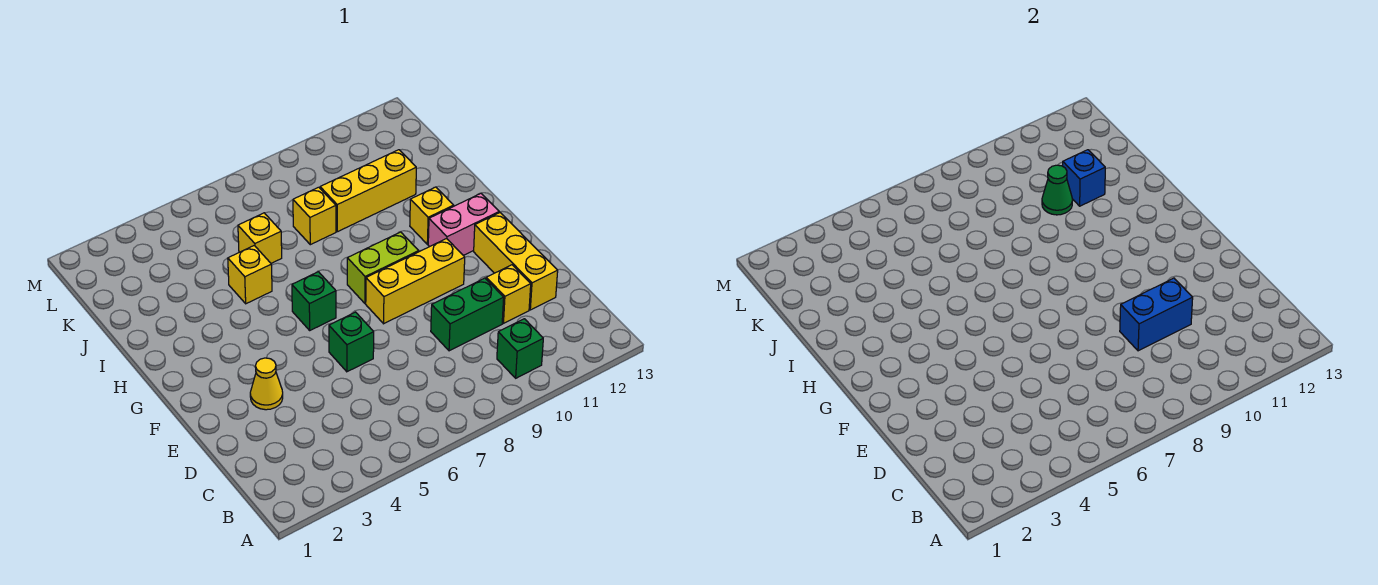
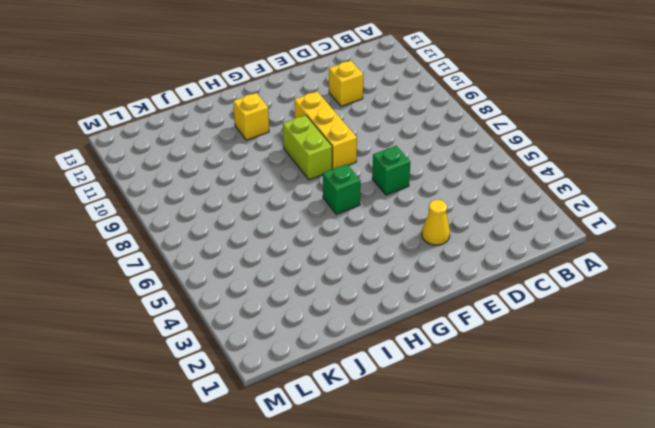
none -> green 1x1 brick [497,319,543,378]
none -> green 1x2 brick [431,278,504,351]
none -> yellow 1x3 brick [474,213,558,310]

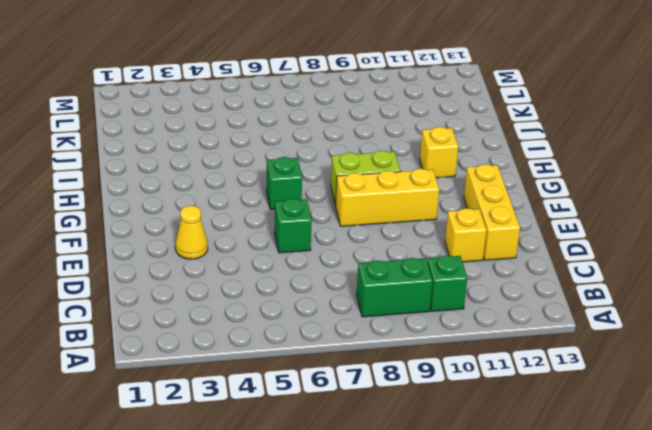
green 1x2 brick [357,258,432,317] -> green 1x2 brick moved to [431,278,504,351]
none -> pink 1x2 brick [428,193,499,255]
none -> yellow 1x1 brick [228,245,272,304]
none -> yellow 1x1 brick [238,213,282,263]

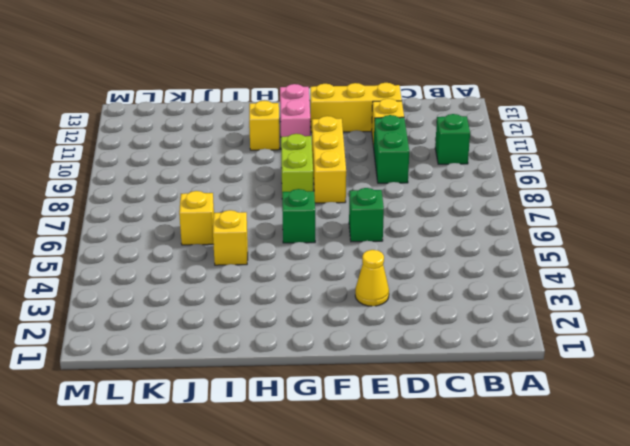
none -> yellow 1x1 brick [293,187,336,245]
none -> yellow 1x3 brick [320,150,416,232]
none -> blue 1x2 brick [1120,278,1193,351]

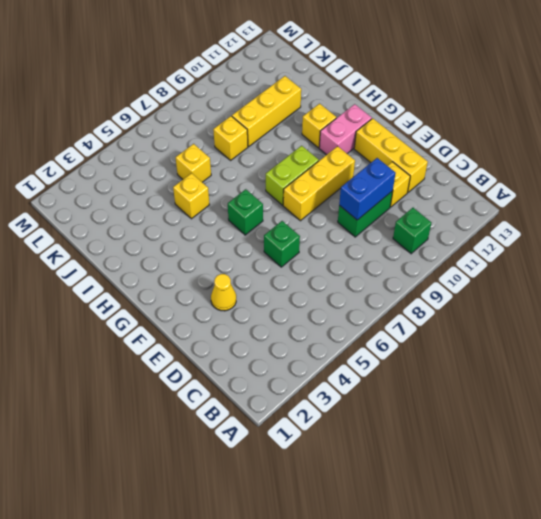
none -> green 1x1 cone [1042,165,1073,215]
none -> blue 1x1 brick [1063,150,1105,206]

